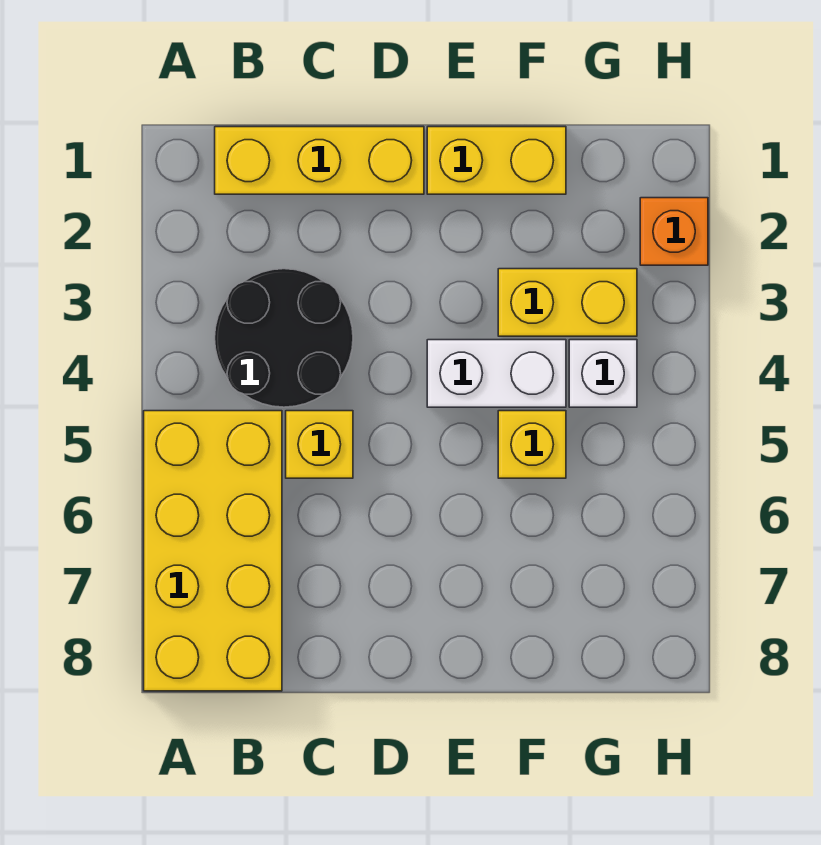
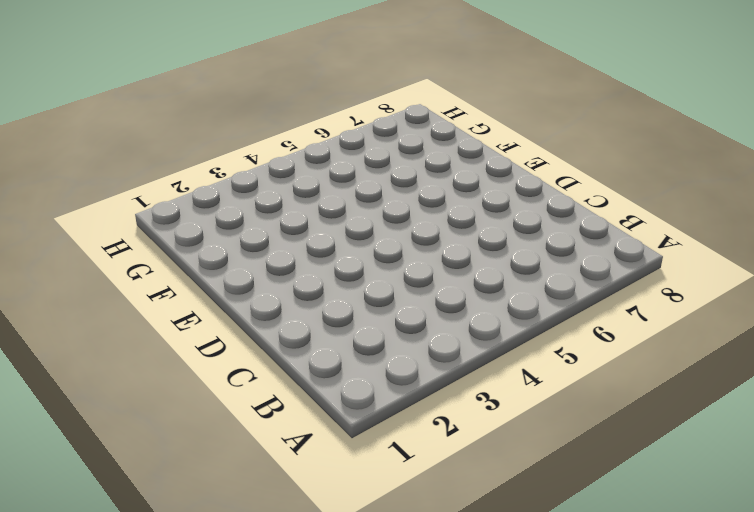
none -> yellow 2x4 brick [144,411,282,691]
none -> yellow 1x3 brick [215,127,424,194]

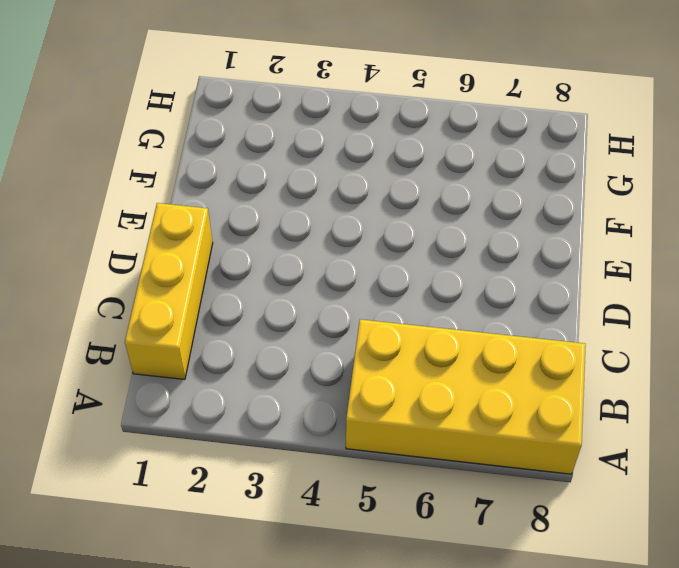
none -> black 2x2 round brick [215,269,353,407]
none -> yellow 1x1 brick [286,411,353,478]

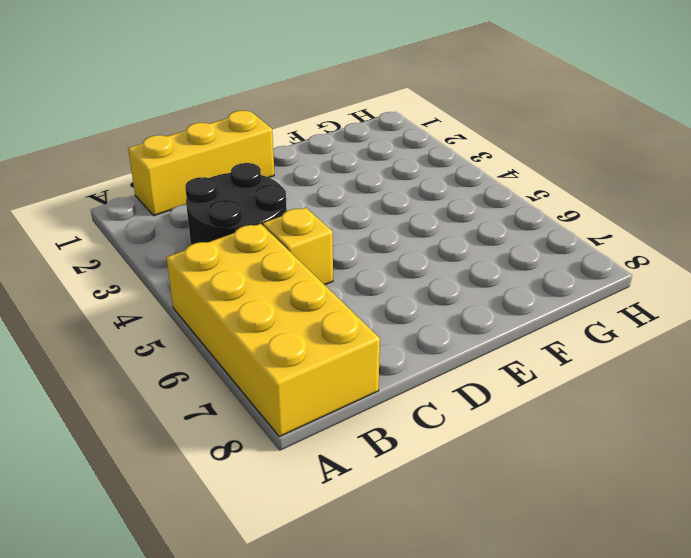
none -> yellow 1x2 brick [427,127,566,194]
none -> white 1x2 brick [427,340,566,407]

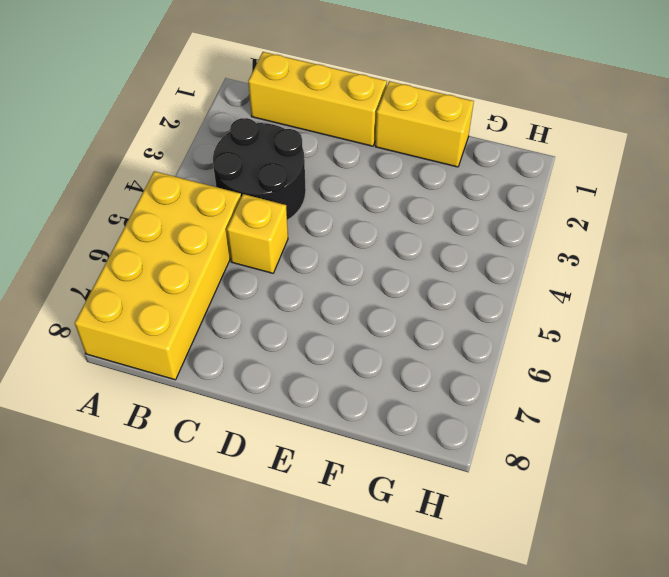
none -> white 1x2 brick [427,340,566,407]
none -> yellow 1x2 brick [498,269,637,336]

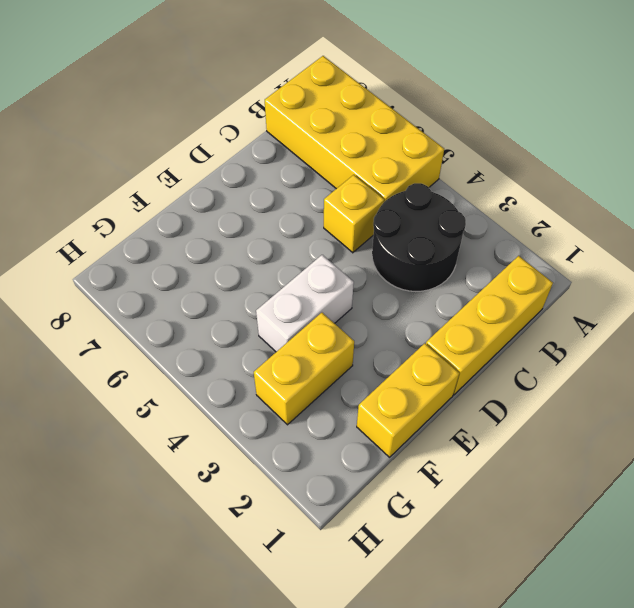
none -> yellow 1x1 brick [498,411,566,478]
none -> white 1x1 brick [569,340,637,407]

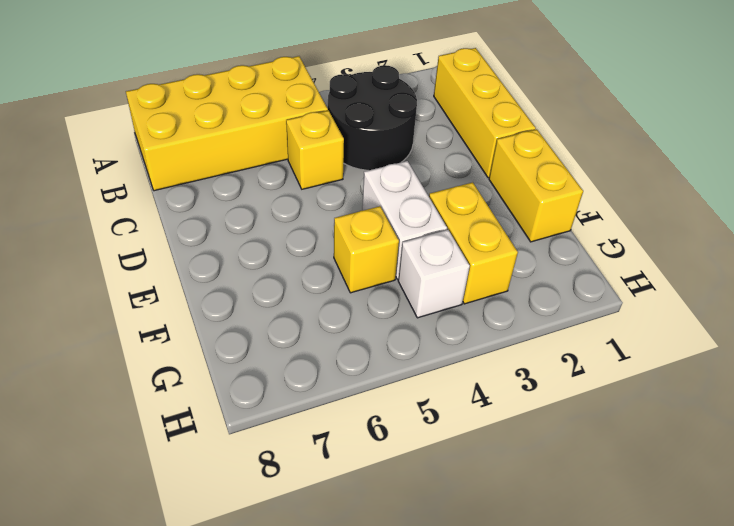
none -> orange 1x1 brick [640,198,708,265]

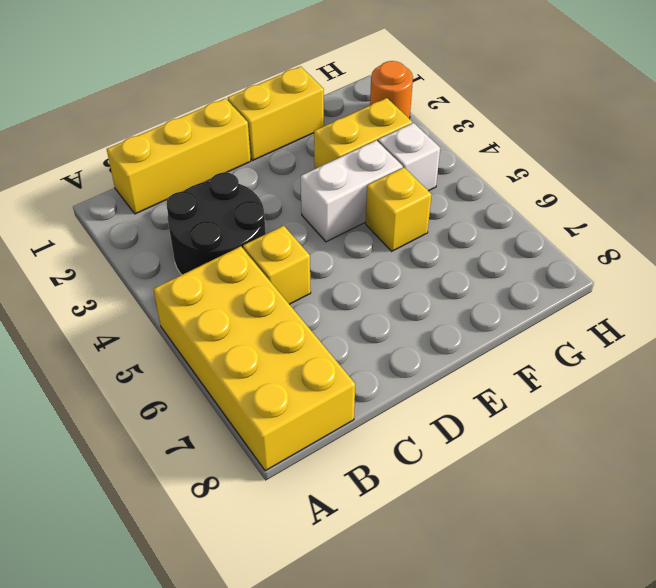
orange 1x1 round brick [370,61,413,119] -> orange 1x1 brick [640,198,708,265]

